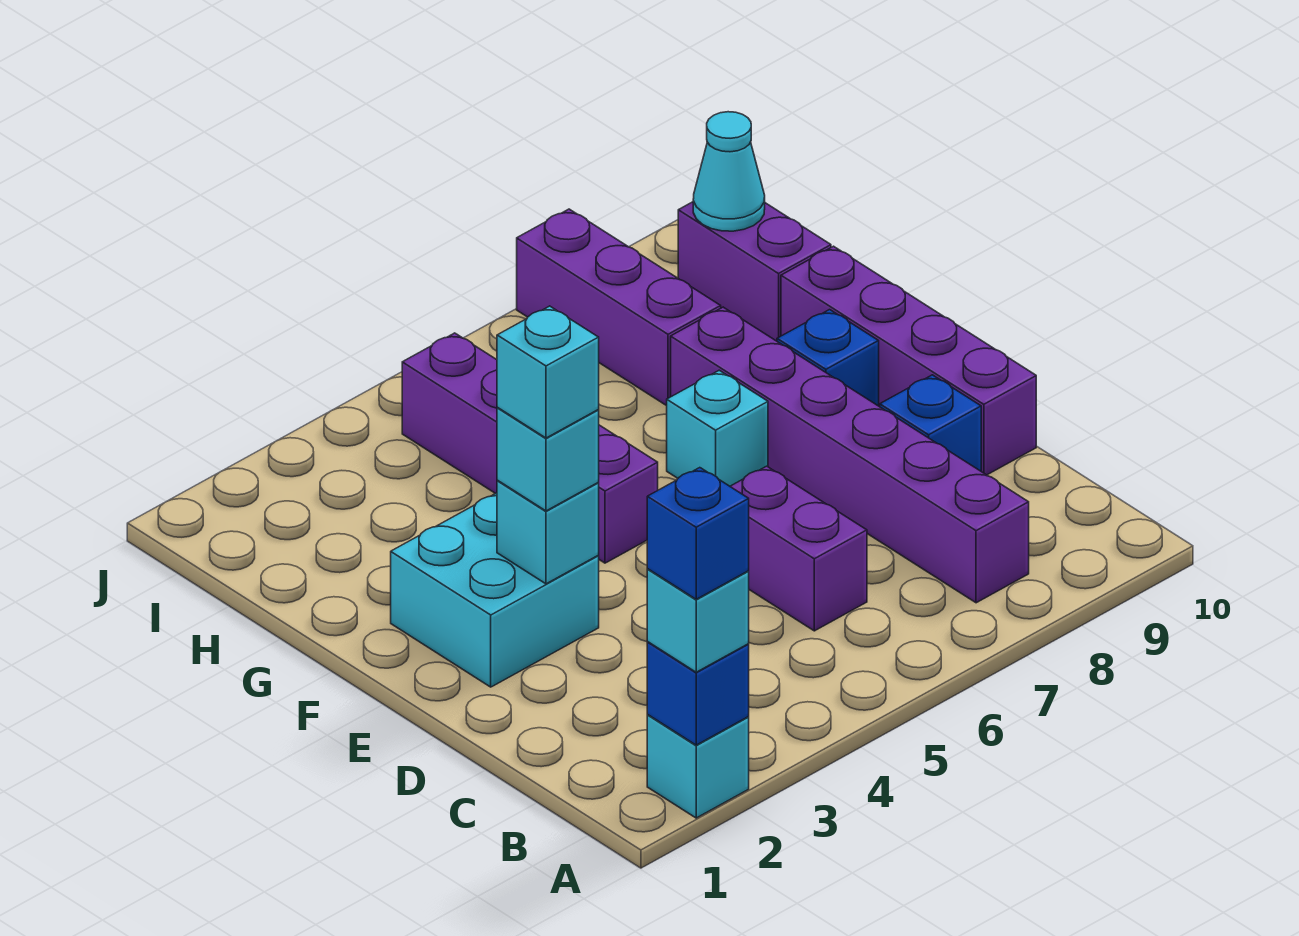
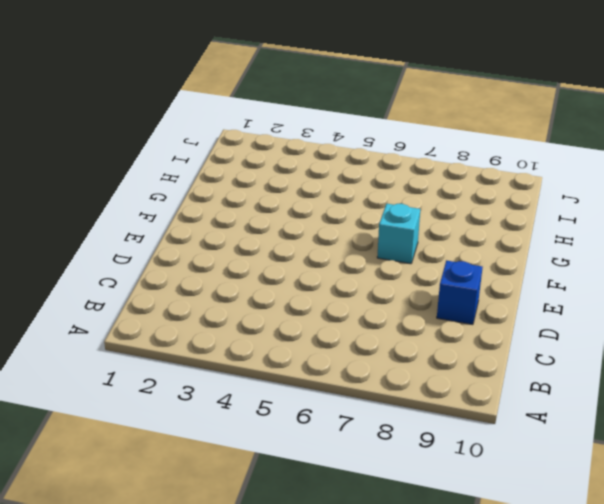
none -> cyan 1x1 brick [647,715,749,818]
none -> purple 1x6 brick [671,307,1029,603]
none -> purple 1x2 brick [730,466,867,631]

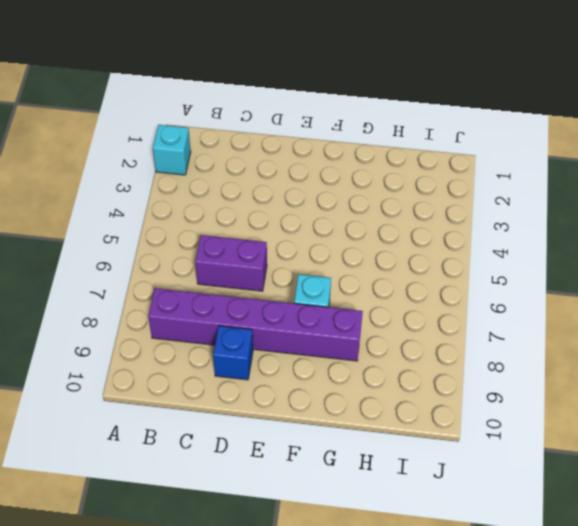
none -> purple 1x4 brick [781,246,1036,475]
none -> cyan 2x2 brick [391,493,599,687]
none -> purple 1x4 brick [402,333,658,563]

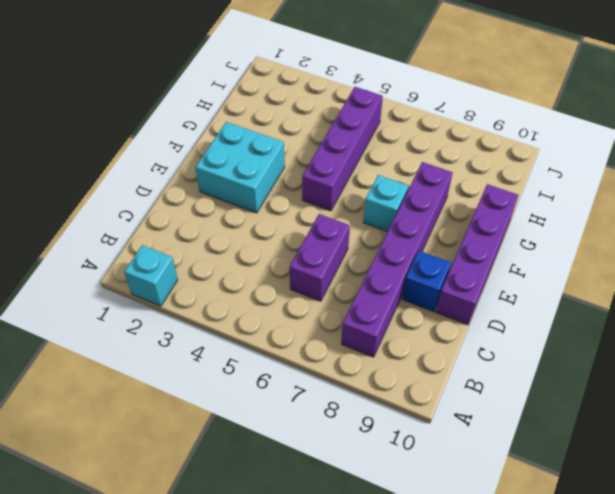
none -> blue 1x1 brick [777,310,879,406]
none -> purple 1x3 brick [517,209,721,406]
none -> purple 1x2 brick [678,202,831,341]

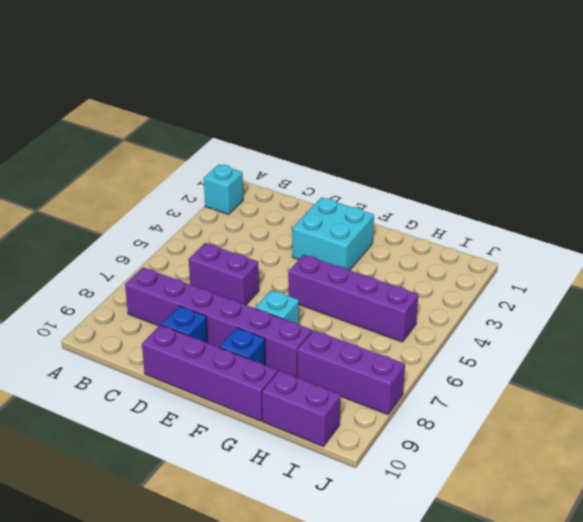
none -> blue 1x1 brick [647,642,749,745]
none -> cyan 1x1 brick [497,481,599,584]
none -> cyan 1x1 cone [693,112,765,231]

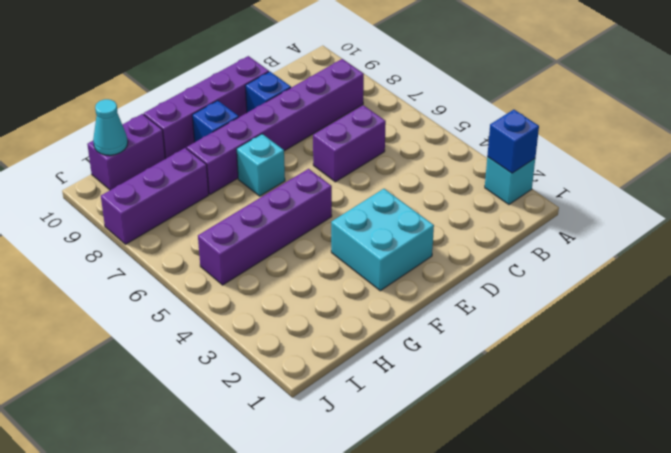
none -> cyan 1x1 brick [497,481,599,584]
none -> cyan 1x1 brick [647,569,749,672]
none -> cyan 1x1 brick [497,408,599,511]

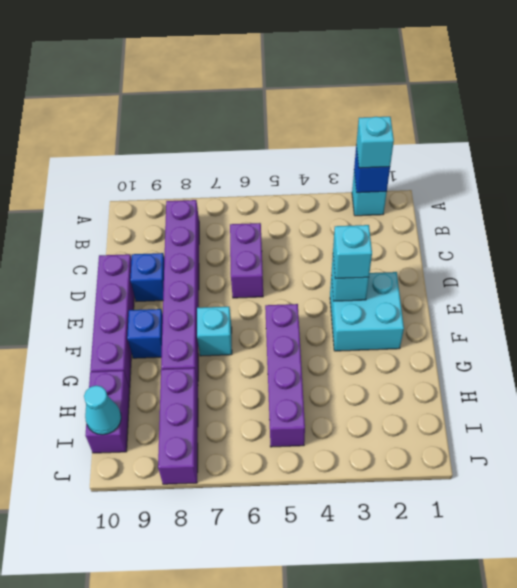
none -> blue 1x1 brick [647,468,749,599]
none -> cyan 1x1 brick [497,306,599,438]

